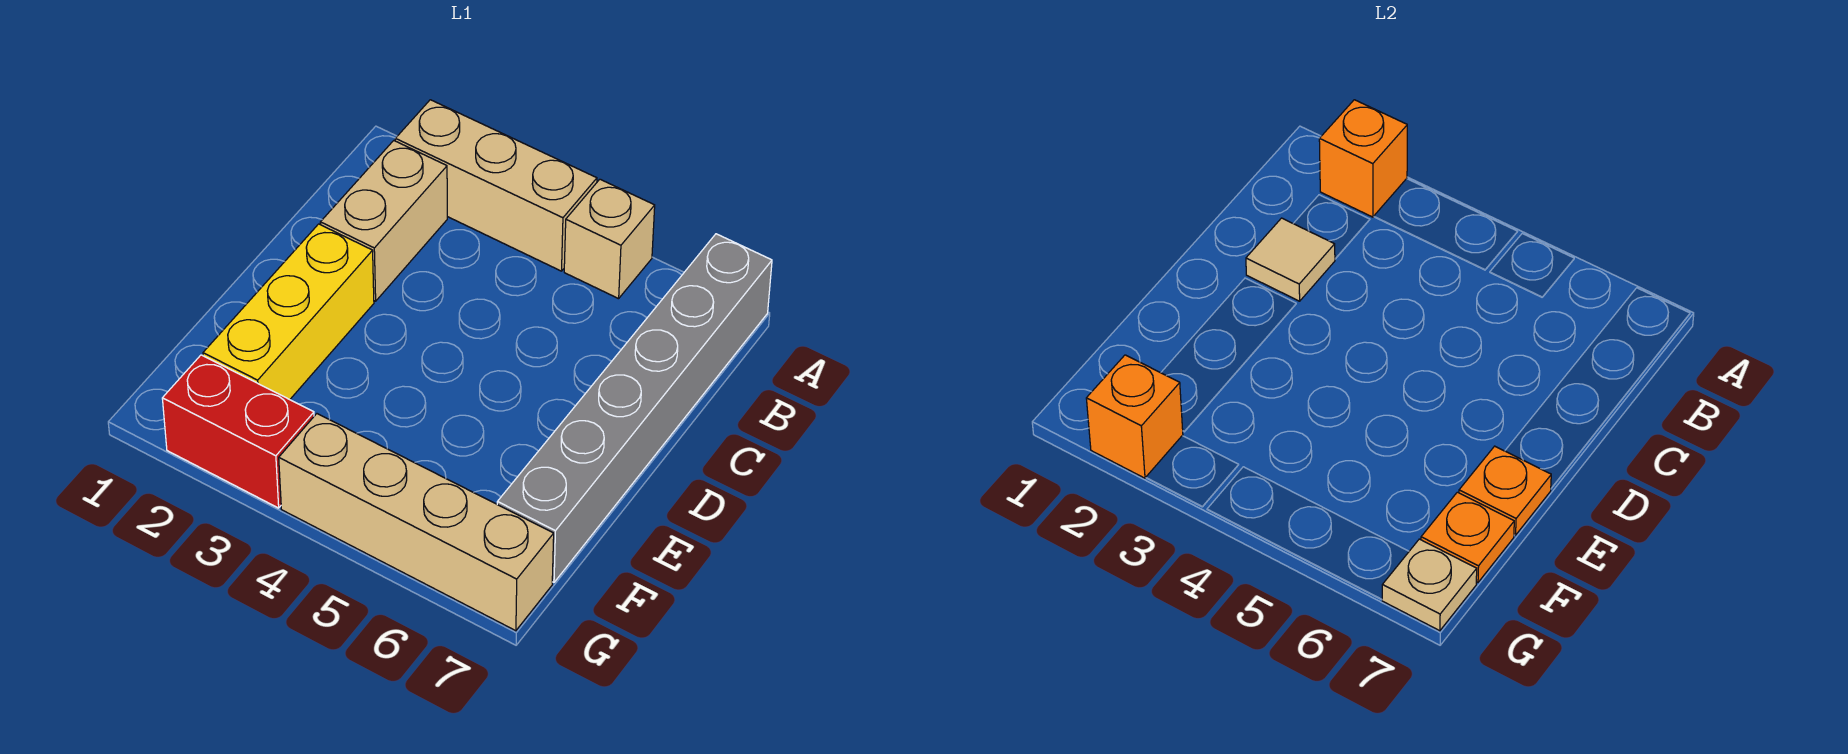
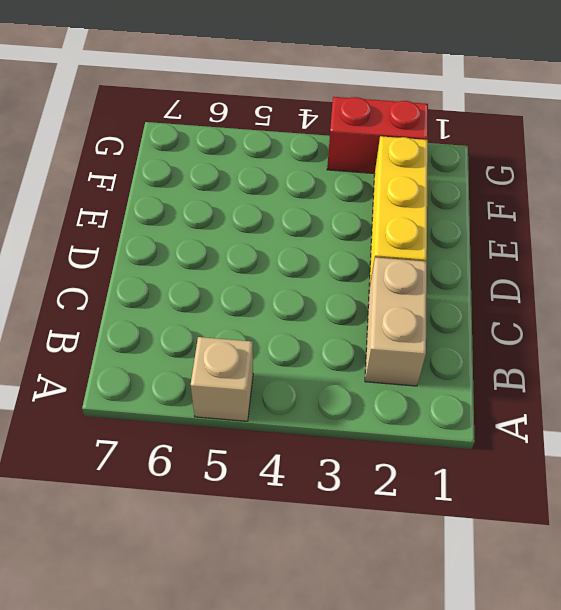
none -> tan 1x3 brick [395,100,597,271]
none -> grey 1x6 brick [497,234,772,582]
none -> tan 1x4 brick [279,414,554,631]

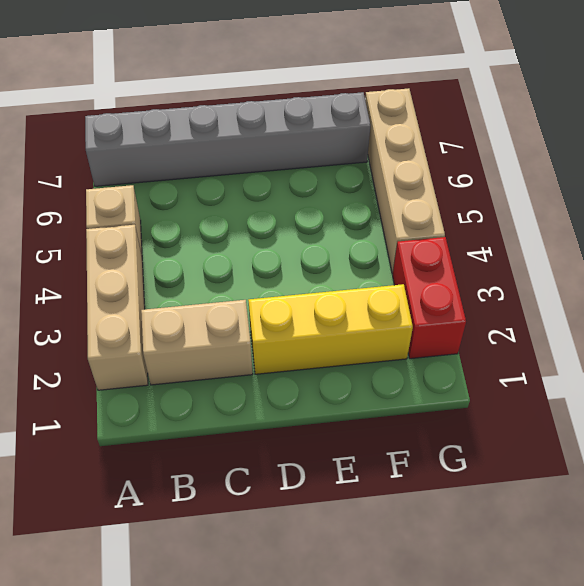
none -> orange 1x1 brick [1319,100,1407,217]
none -> tan 1x1 tile [1246,218,1335,301]
none -> orange 1x1 plate [1459,446,1551,535]

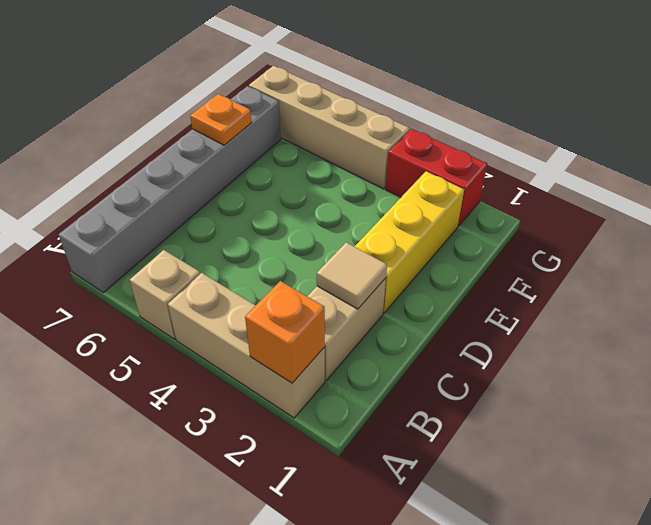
none -> orange 1x1 plate [1421,492,1514,582]
none -> orange 1x1 brick [1086,355,1183,478]
none -> tan 1x1 plate [1382,539,1477,631]

